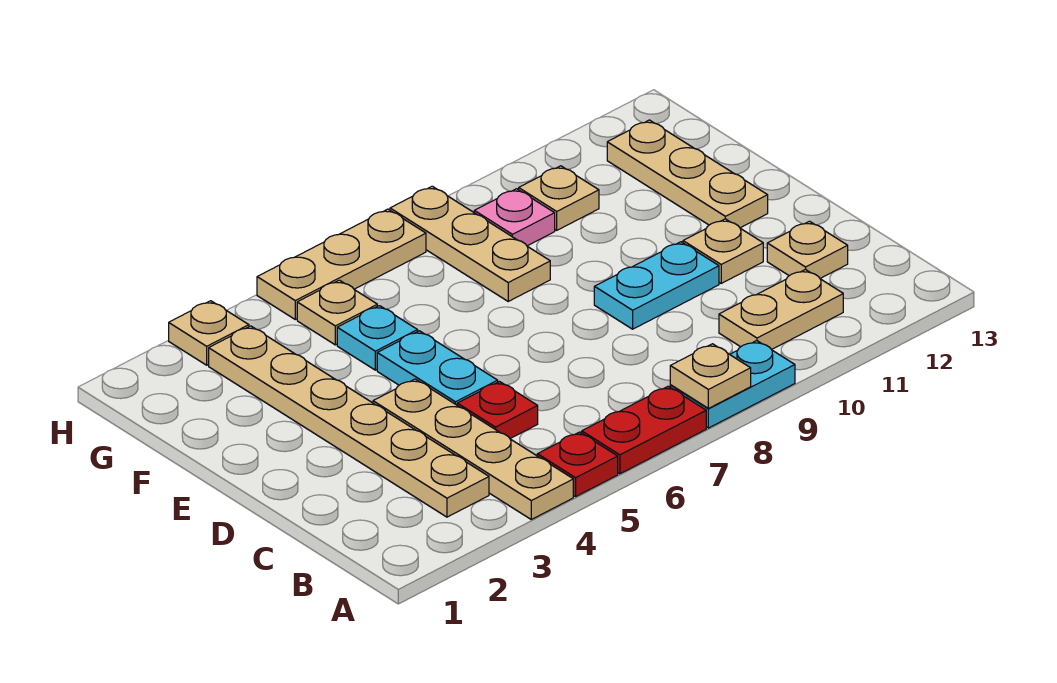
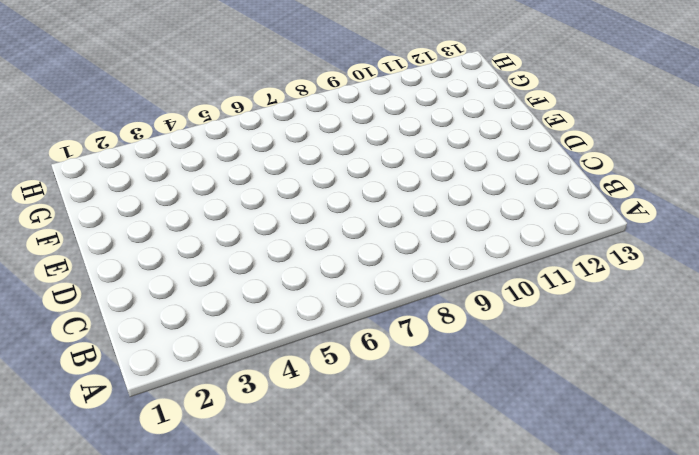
none -> tan 1x4 plate [373,379,573,519]
none -> red 1x1 plate [537,432,618,497]
none -> red 1x2 plate [582,386,706,474]

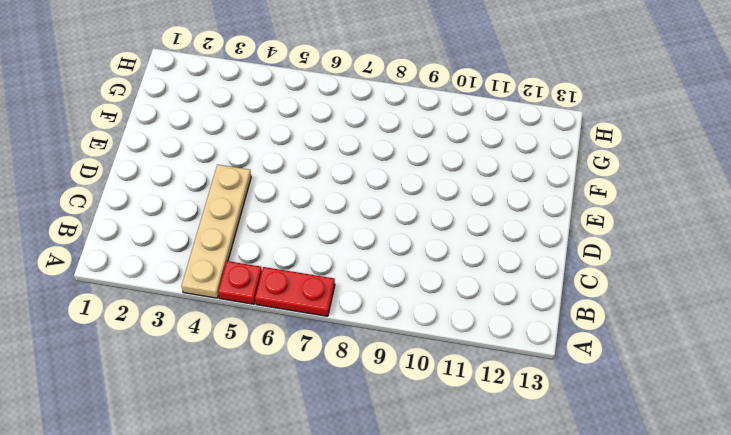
none -> cyan 1x2 plate [670,341,795,428]
none -> tan 1x6 plate [209,326,489,517]
none -> tan 1x2 plate [719,269,843,350]

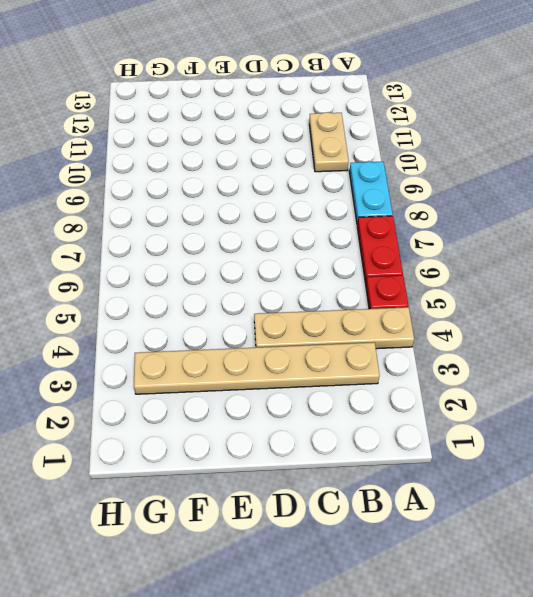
none -> red 1x1 plate [457,382,538,438]
none -> tan 1x1 plate [767,221,848,278]
none -> cyan 1x2 plate [377,331,498,405]

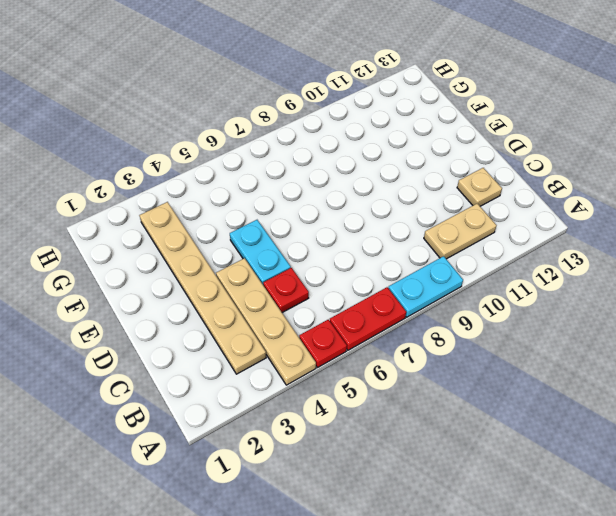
none -> cyan 1x2 plate [594,242,719,329]
none -> tan 1x1 plate [683,219,763,283]
none -> tan 1x3 plate [607,120,768,228]

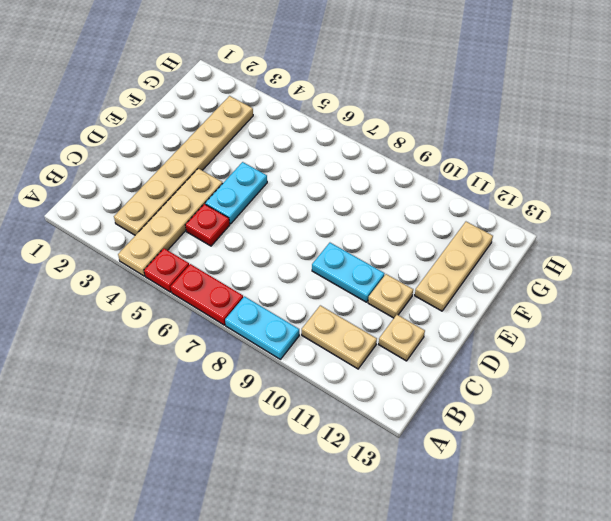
none -> cyan 1x1 plate [337,306,418,370]
none -> tan 1x3 plate [390,186,550,301]
none -> tan 1x1 plate [297,280,377,345]

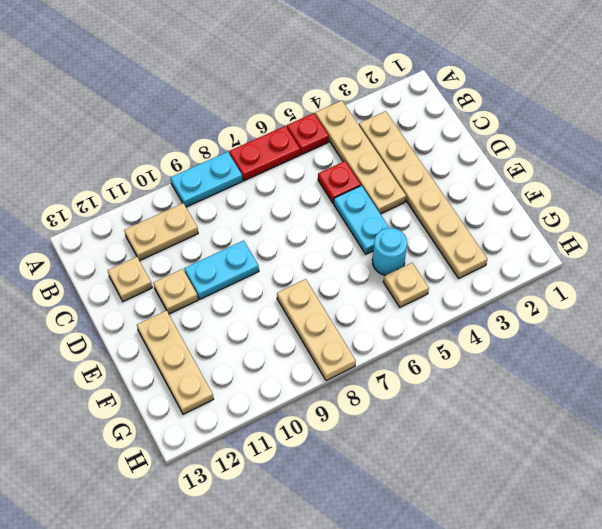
cyan 1x1 round brick [372,228,407,275] -> cyan 1x1 plate [337,306,418,370]
none -> pink 1x1 plate [474,189,555,246]
none -> tan 1x1 plate [519,166,599,230]
none -> tan 1x1 plate [169,301,249,365]

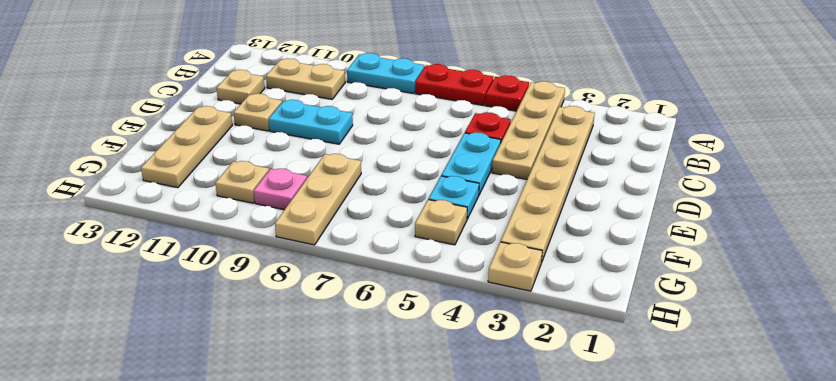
none -> tan 1x3 plate [257,209,426,319]
none -> tan 1x1 plate [670,344,751,408]

